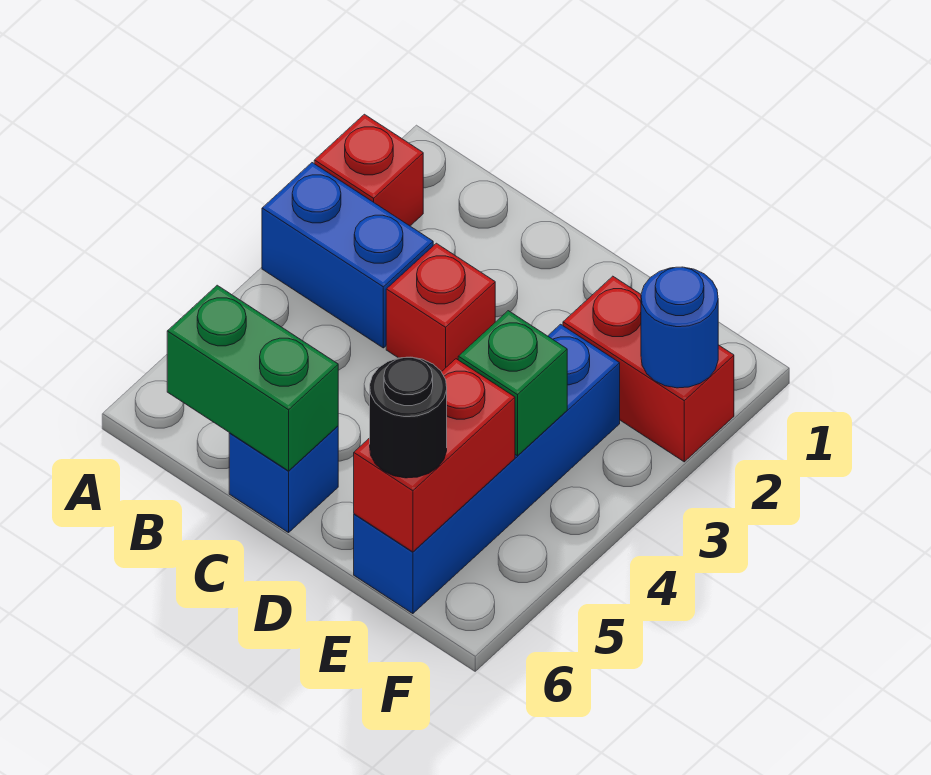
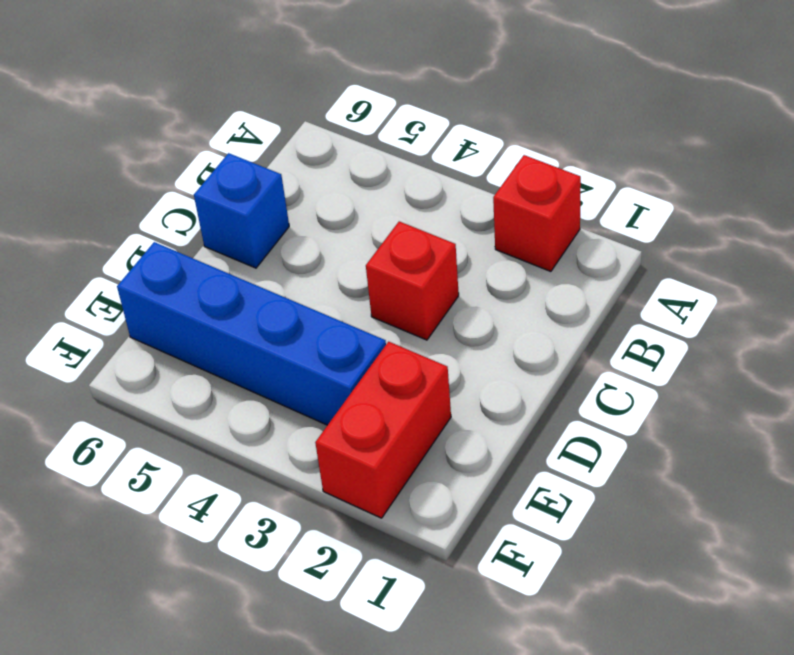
none -> blue 1x2 brick [262,163,433,348]
none -> green 1x2 brick [167,285,338,471]

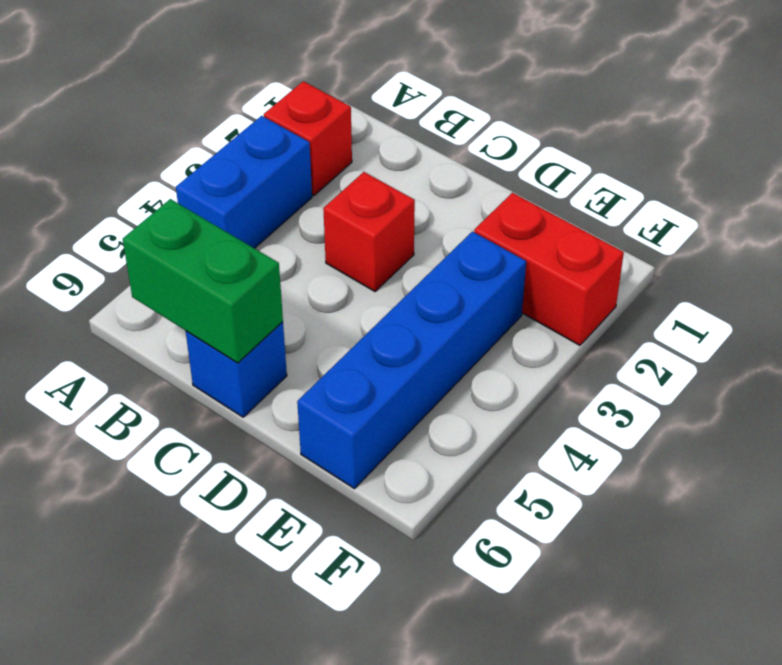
blue 1x2 brick [176,116,312,248] -> blue 1x2 brick turned to [262,163,433,348]
none -> green 1x1 brick [458,311,567,456]
none -> red 1x2 brick [354,359,515,552]

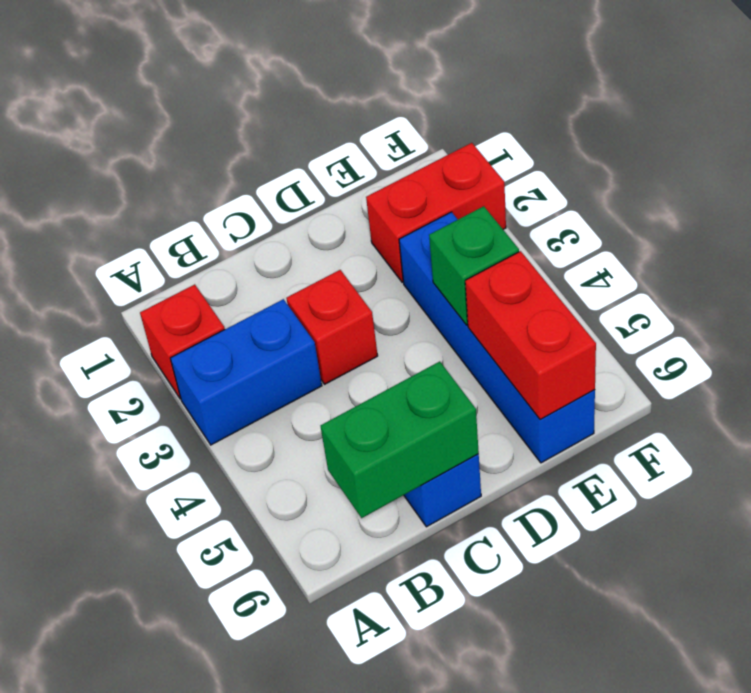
none -> blue 1x1 round brick [641,267,718,388]
none -> black 1x1 round brick [370,357,447,478]

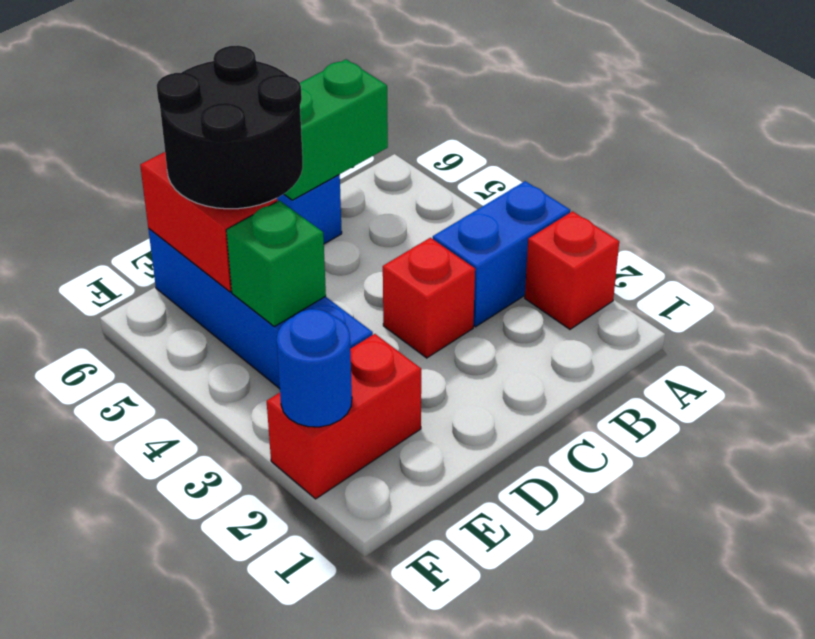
black 2x2 round brick [156,45,303,209] -> black 1x1 round brick [370,357,447,478]

